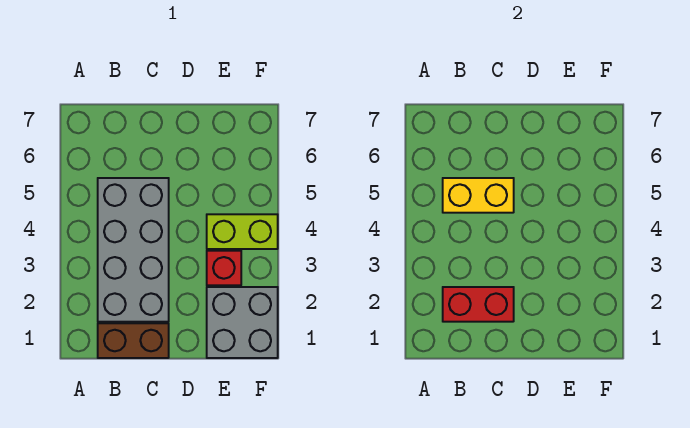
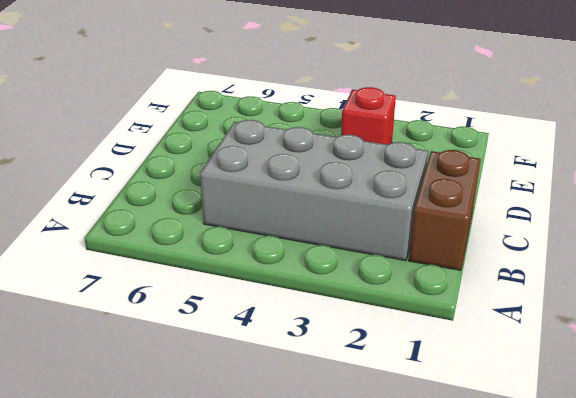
none -> grey 2x2 brick [207,287,278,358]
none -> lime 1x2 brick [207,214,278,249]

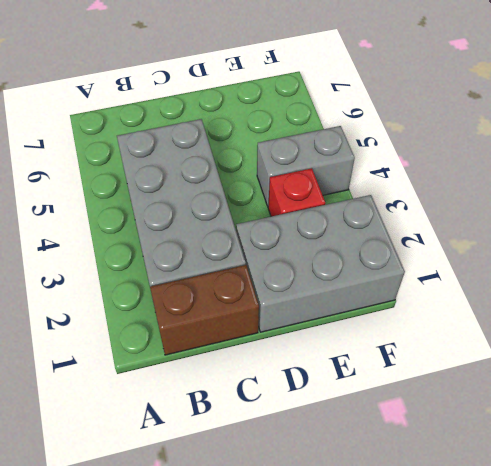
grey 2x3 brick [236,195,405,332] -> grey 2x2 brick [207,287,278,358]
grey 1x2 brick [257,126,355,206] -> lime 1x2 brick [207,214,278,249]
none -> red 1x2 brick [443,287,514,322]
none -> yellow 1x2 brick [443,178,514,213]

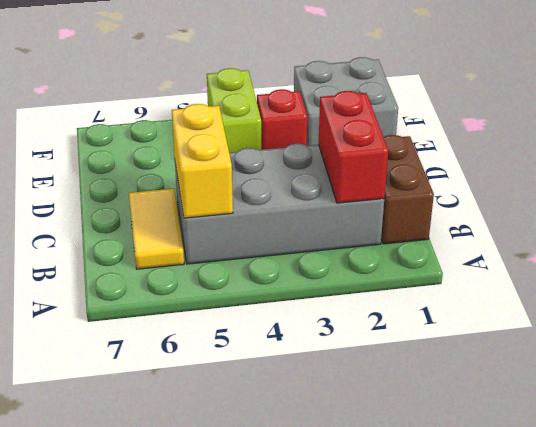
yellow 1x2 tile [129,189,184,269] -> none

